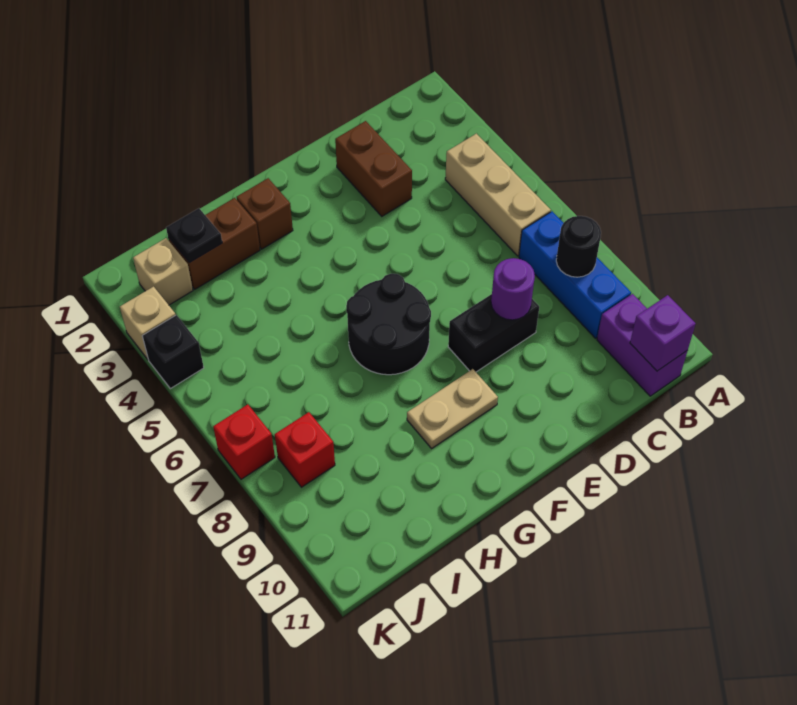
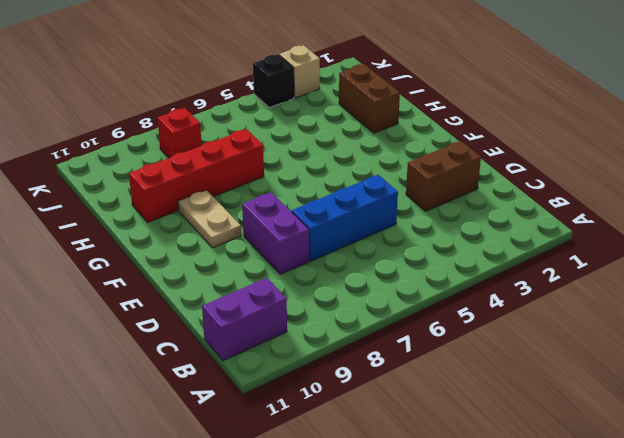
blue 1x3 brick [292,175,398,261] -> blue 1x3 brick moved to [519,211,631,338]
purple 1x2 brick [242,192,309,274] -> black 1x2 brick [448,294,539,372]
red 1x4 brick [129,129,264,222] -> none
none -> tan 1x3 brick [445,134,551,256]
none -> black 2x2 round brick [346,273,431,375]
none -> brown 1x1 brick [237,178,293,249]

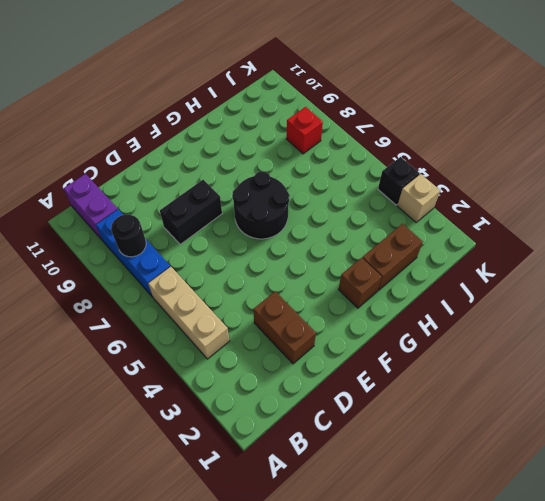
none -> tan 1x2 plate [407,369,498,448]
none -> tan 1x1 brick [133,238,193,305]
none -> red 1x1 brick [213,404,275,479]

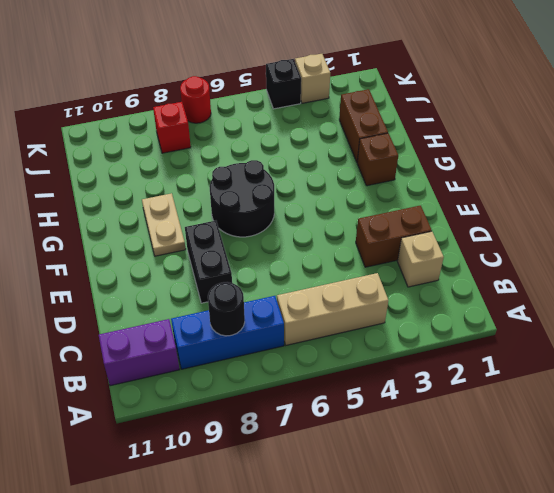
tan 1x1 brick [398,231,444,287] -> tan 1x1 brick moved to [133,238,193,305]
red 1x1 round brick [180,76,211,123] -> red 1x1 brick [213,404,275,479]
none -> purple 1x1 brick [630,295,696,371]
none -> purple 1x1 round brick [491,258,535,320]
none -> black 1x1 plate [166,208,222,263]

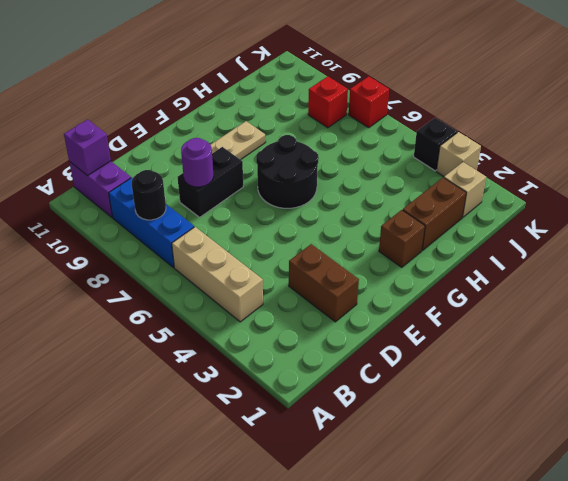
none -> black 1x1 plate [166,208,222,263]

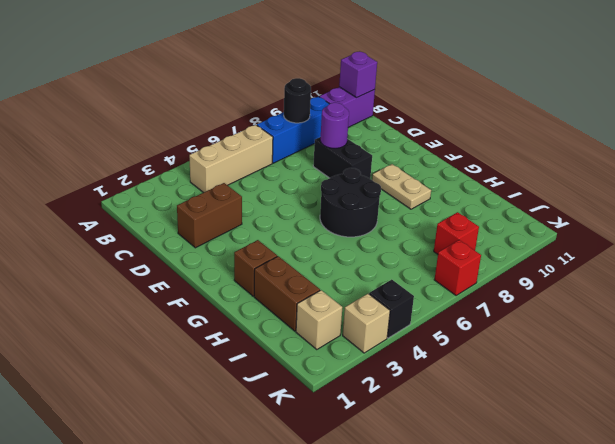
none -> black 1x1 plate [166,208,222,263]

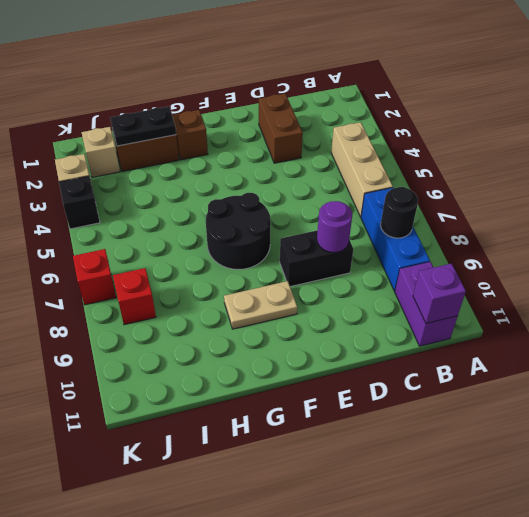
black 1x2 plate [110,106,176,146] -> black 1x1 plate [166,208,222,263]

